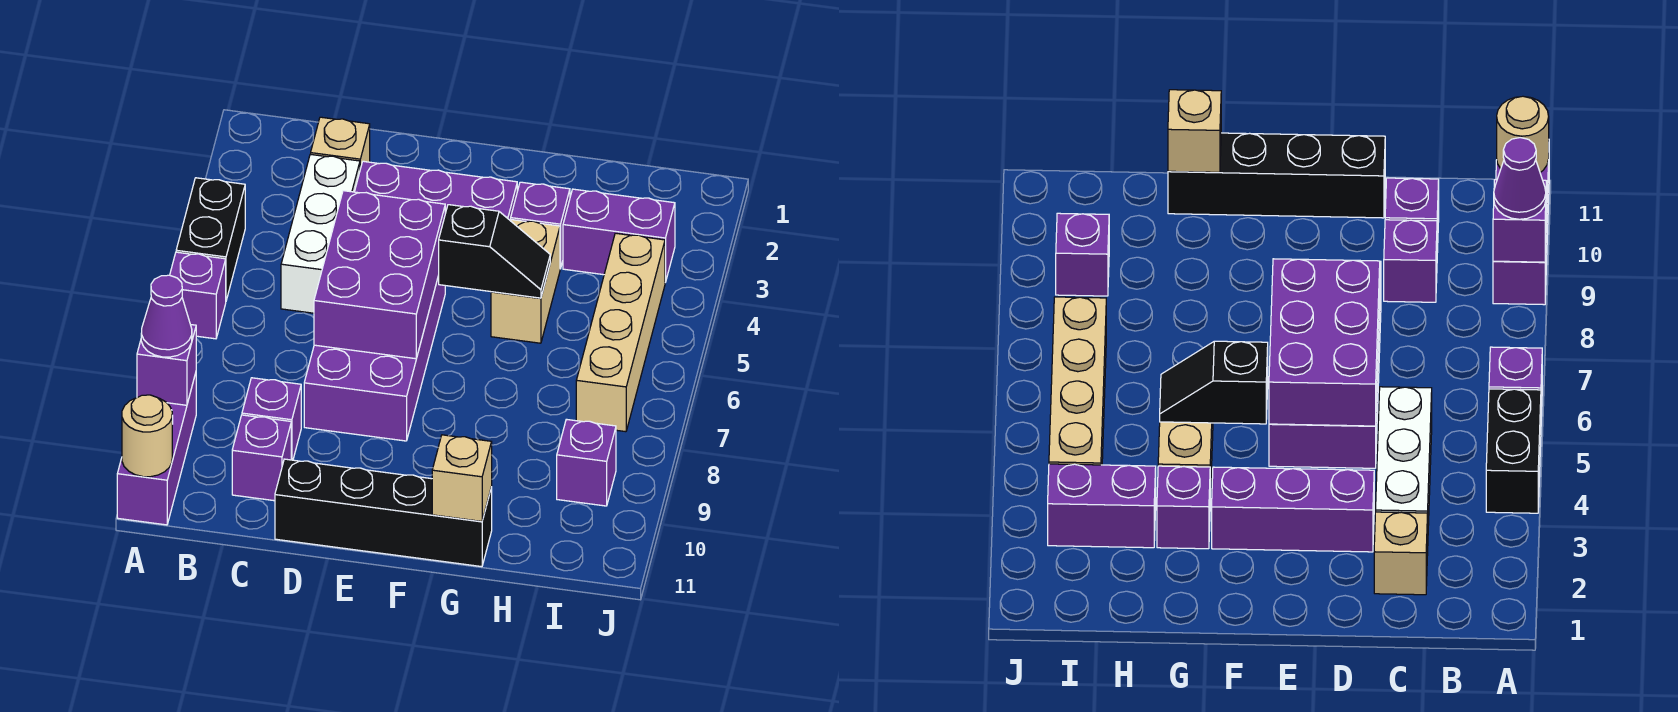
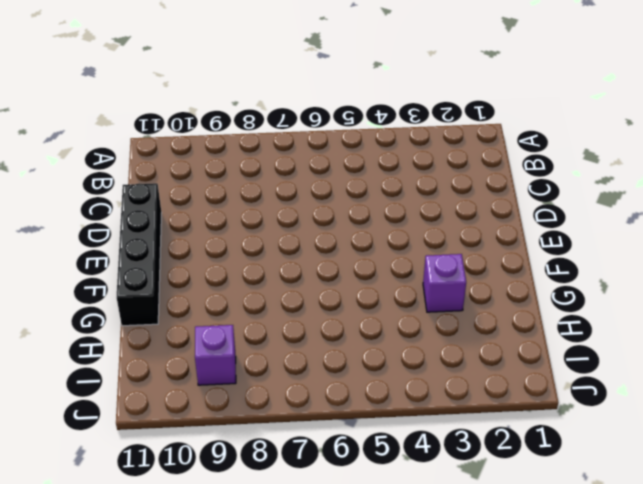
none -> black 1x2 brick [176,178,245,300]
none -> purple 1x1 brick [170,252,226,339]
none -> purple 1x3 brick [117,373,196,525]

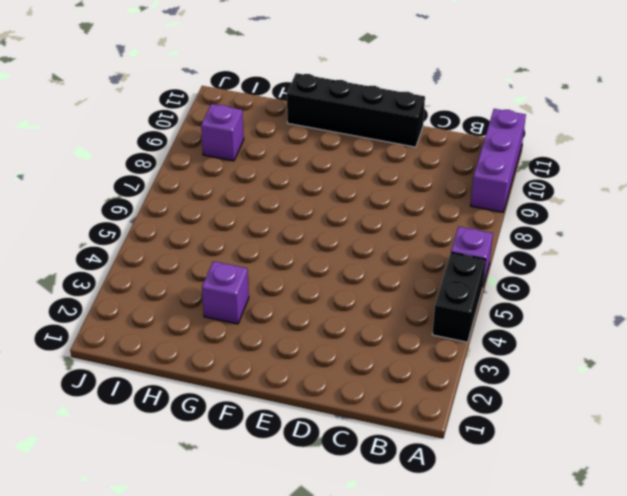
none -> tan 1x1 brick [311,117,370,169]
none -> white 1x3 brick [281,154,360,313]
none -> purple 1x1 brick [242,378,301,460]

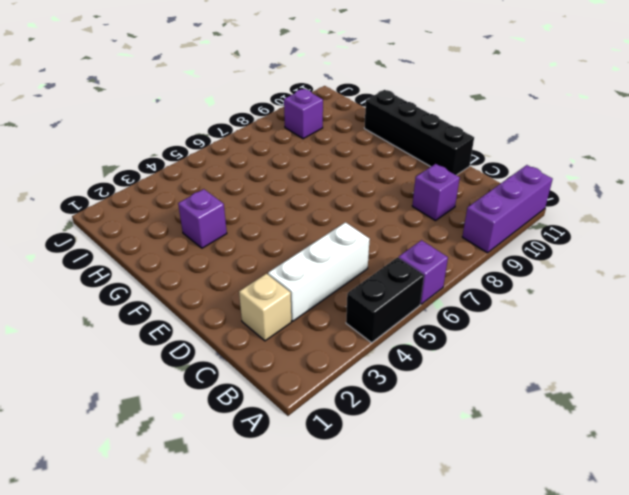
none -> purple 1x1 brick [232,415,291,501]
none -> purple 1x3 brick [355,161,517,220]
none -> purple 2x4 brick [304,276,445,441]

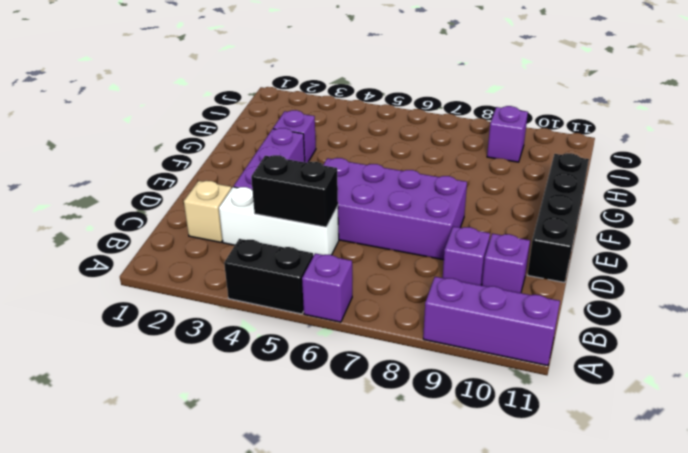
black 1x2 brick [251,155,338,227] -> none
none -> tan 1x2 brick [491,219,560,343]
none -> purple 1x2 brick [563,189,675,282]
none -> tan 1x4 brick [576,233,665,432]

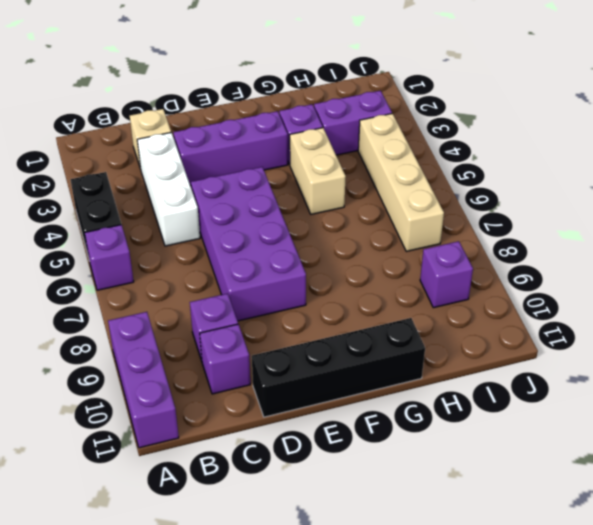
none -> purple 1x1 brick [137,325,196,405]
none -> tan 1x1 round brick [122,395,172,477]
none -> purple 2x3 brick [314,191,445,359]

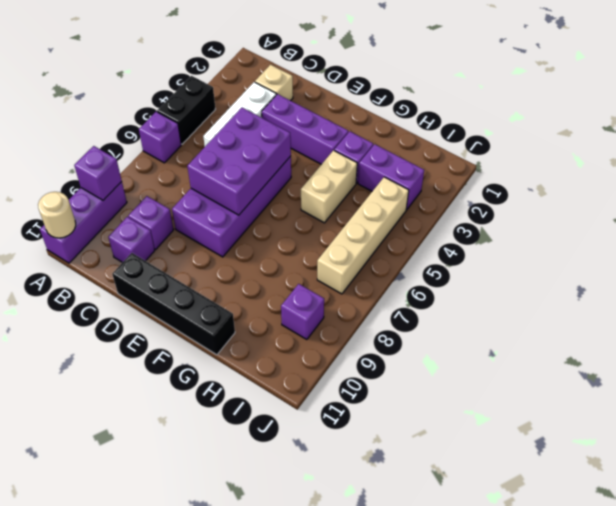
none -> black 1x2 slope [438,205,550,298]
none -> tan 1x1 brick [432,435,492,521]
none -> purple 1x1 cone [141,275,192,357]

